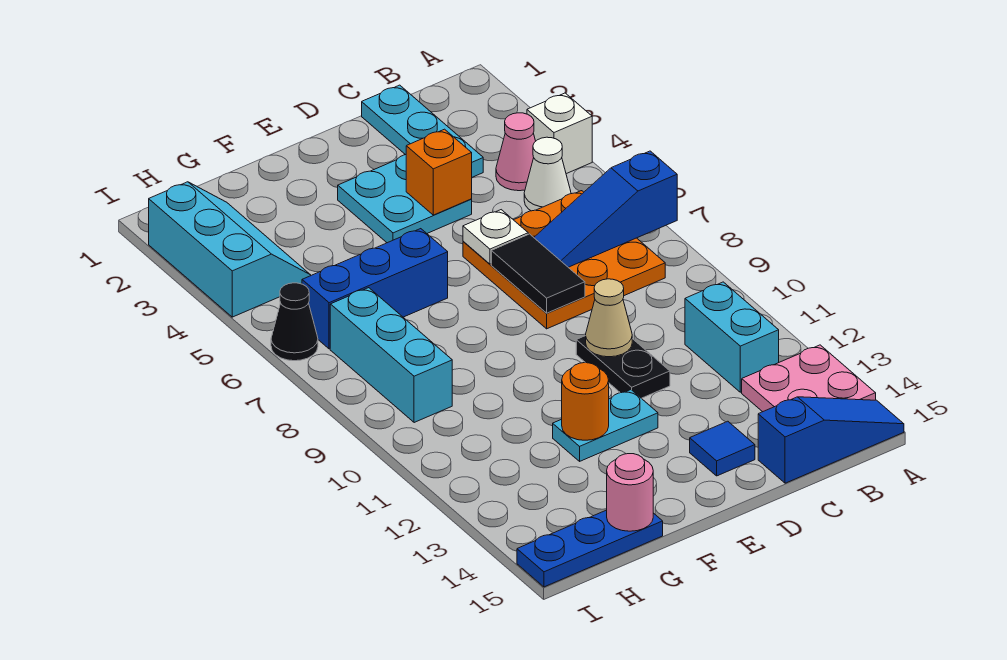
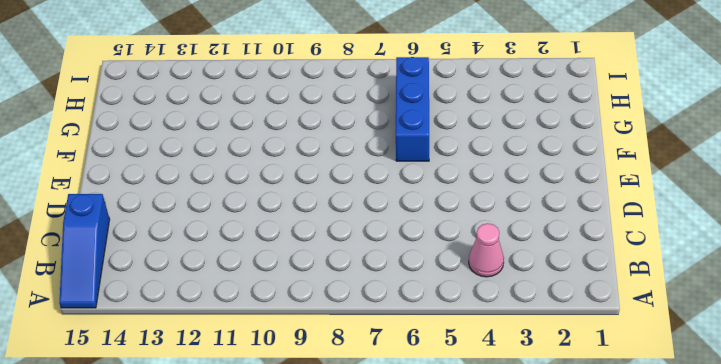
none -> white 1x1 brick [527,93,592,174]
none -> pink 2x2 plate [742,345,876,412]
none -> white 1x1 cone [524,137,571,211]

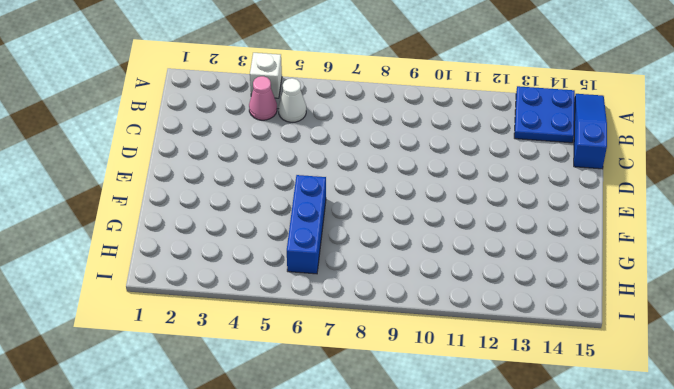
blue 2x2 plate [514,86,575,143] -> pink 2x2 plate [742,345,876,412]
none -> orange 3x3 plate [463,191,665,329]
none -> cyan 1x2 brick [685,282,779,392]
none -> cyan 1x3 plate [362,85,483,177]

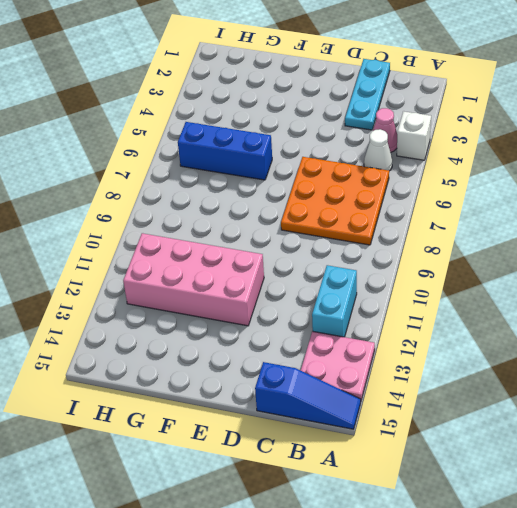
pink 2x4 brick [123,233,264,326] -> cyan 1x2 plate [553,390,658,461]
none -> cyan 2x2 plate [338,155,472,243]
none -> black 1x2 plate [576,336,670,398]
none -> blue 1x1 tile [690,421,755,476]

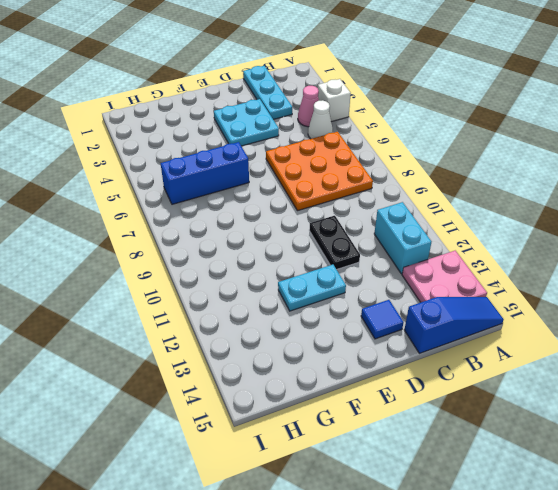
none -> blue 1x3 plate [517,510,663,587]
none -> cyan 2x3 slope [148,182,311,317]
none -> cyan 1x3 brick [330,288,452,423]

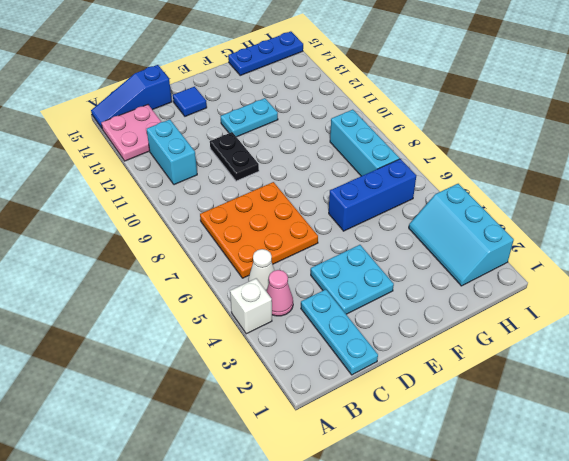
none -> black 1x1 cone [271,283,318,361]
none -> blue 1x3 slope [534,151,677,267]
none -> orange 1x1 brick [406,129,472,215]

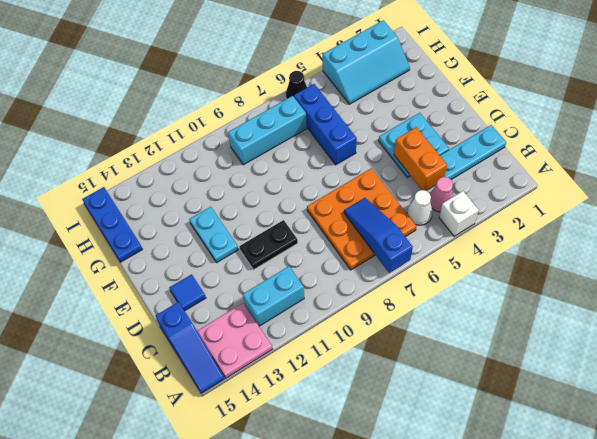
orange 1x2 brick [394,127,447,191] -> orange 1x1 brick [406,129,472,215]
none -> white 1x1 plate [463,210,528,264]
none -> black 1x2 tile [491,234,585,313]
none -> tan 1x1 cone [586,279,632,357]

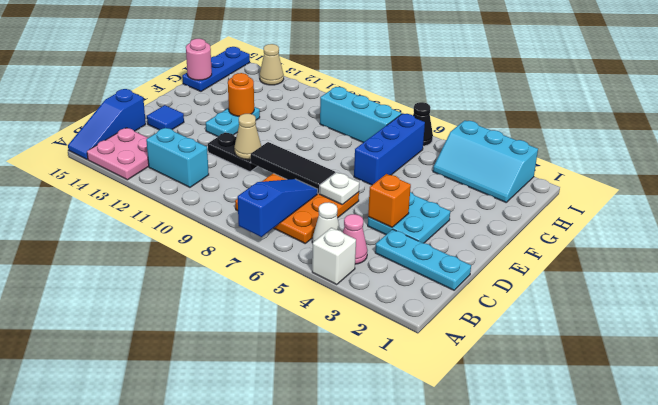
black 1x3 tile [251,142,335,193] -> black 1x2 tile [491,234,585,313]
tan 1x1 cone [260,44,284,85] -> none

